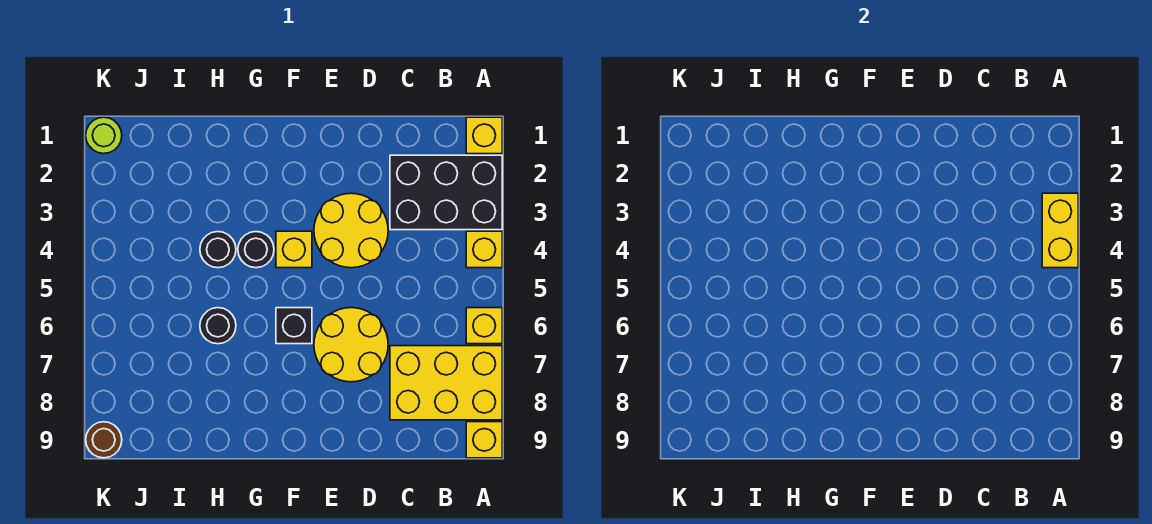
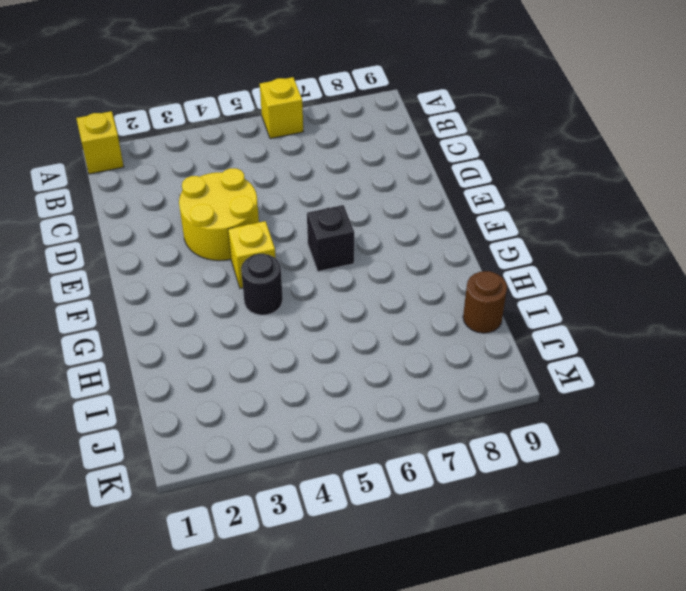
brown 1x1 round brick [463,271,507,333] -> brown 1x1 round brick moved to [86,422,122,458]
none -> black 2x3 brick [390,155,502,230]
none -> yellow 1x1 brick [466,231,502,268]
none -> yellow 2x3 brick [390,346,502,420]

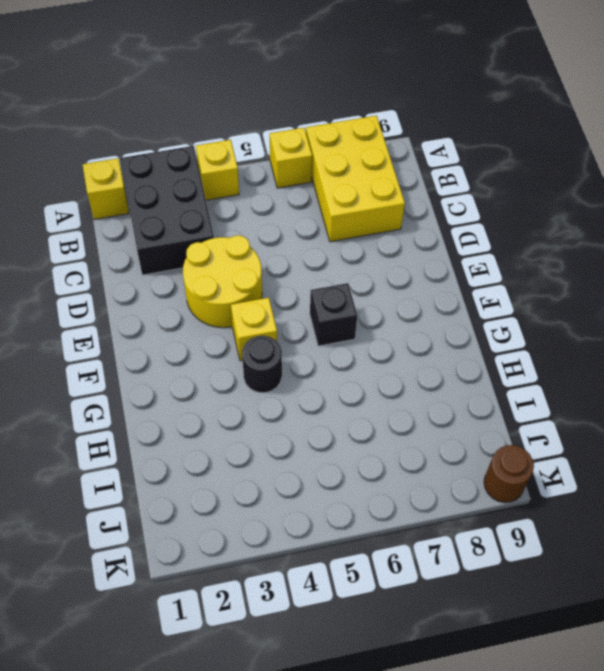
none -> yellow 1x1 brick [466,422,502,458]
none -> yellow 2x2 round brick [314,308,388,382]
none -> black 1x1 round brick [200,232,236,268]

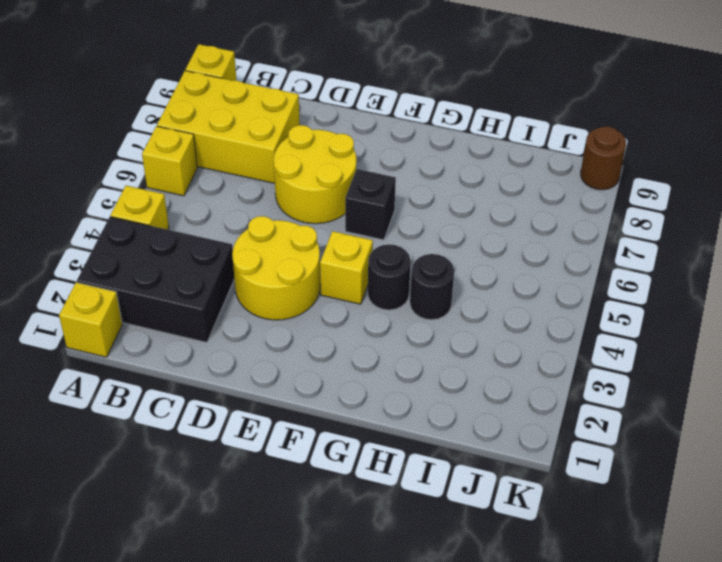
none -> black 1x1 round brick [200,308,236,344]
none -> lime 1x1 round brick [86,117,122,154]
none -> yellow 1x2 brick [1042,193,1078,268]

